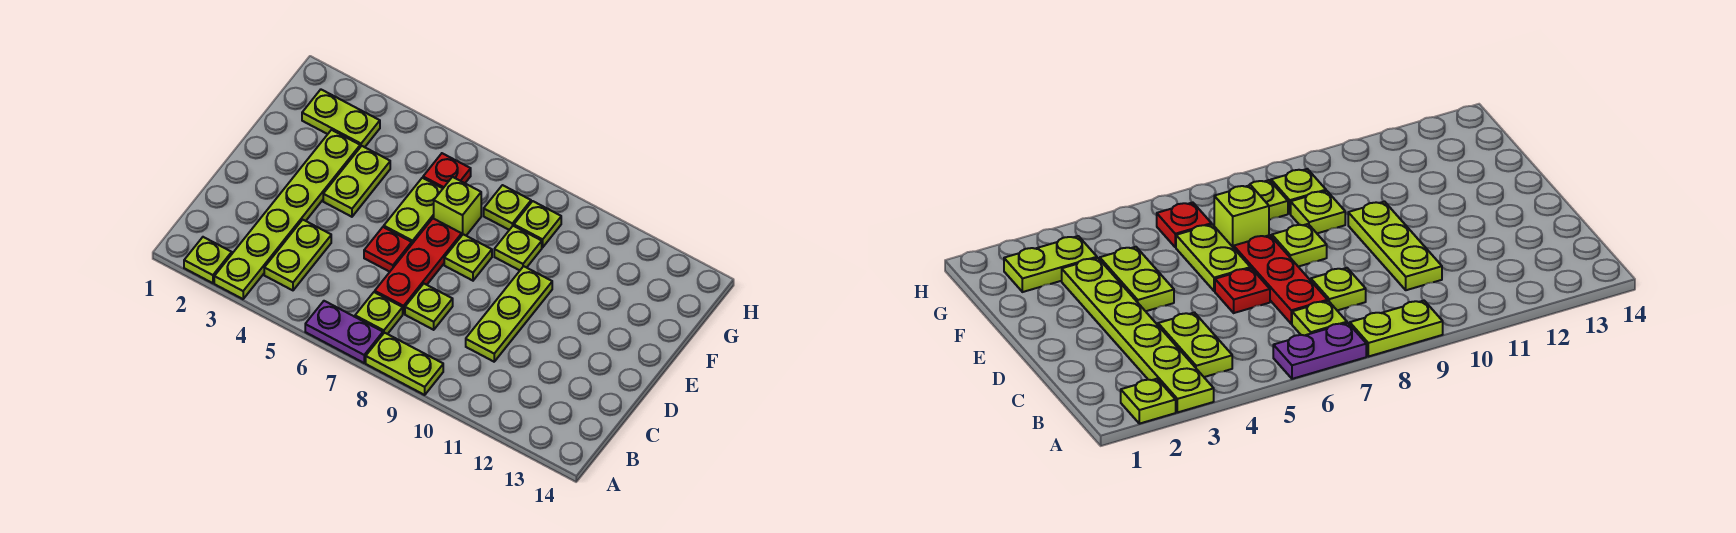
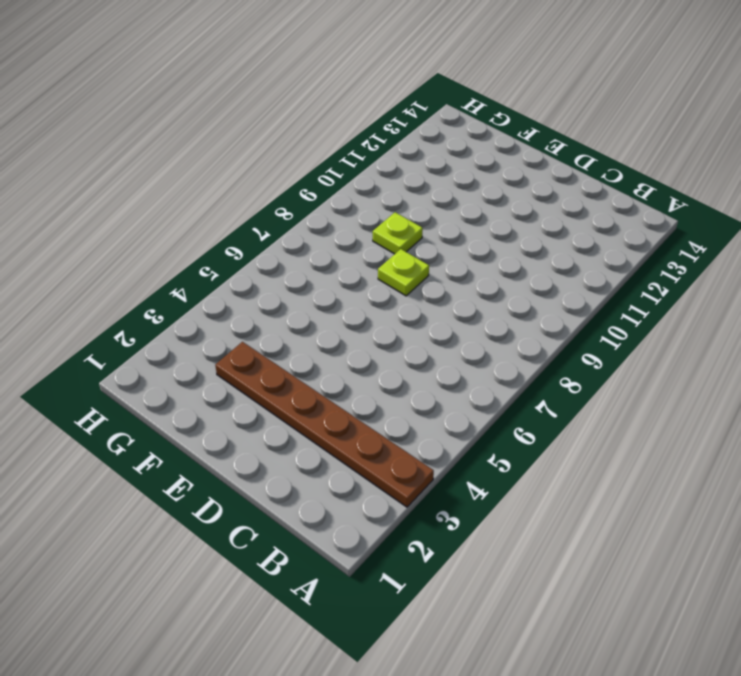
brown 1x6 plate [215,342,434,507] -> lime 1x6 plate [214,130,360,299]
none -> lime 1x1 plate [184,237,232,283]
none -> purple 1x2 plate [305,301,383,363]
none -> lime 1x2 plate [366,333,443,395]

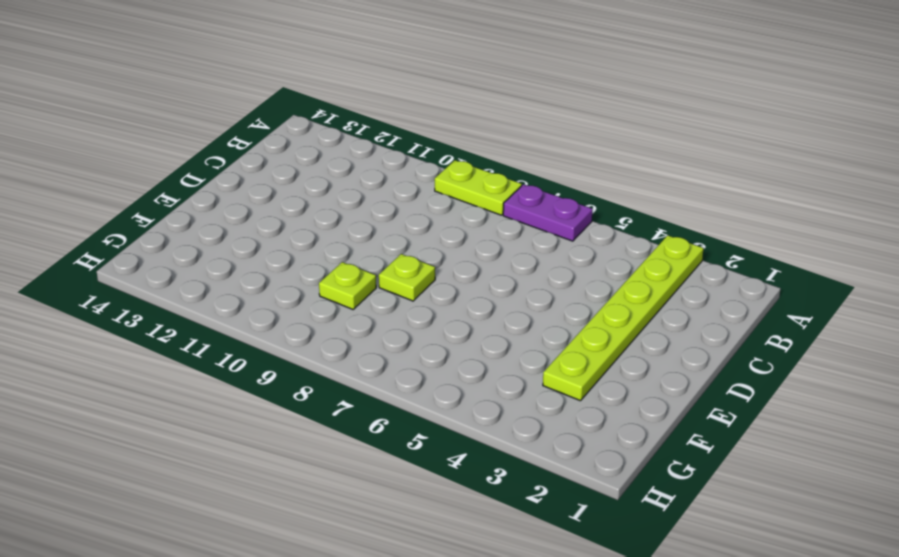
none -> lime 1x1 plate [184,237,232,283]
none -> lime 1x2 plate [264,220,331,290]
none -> lime 1x1 plate [355,292,403,334]

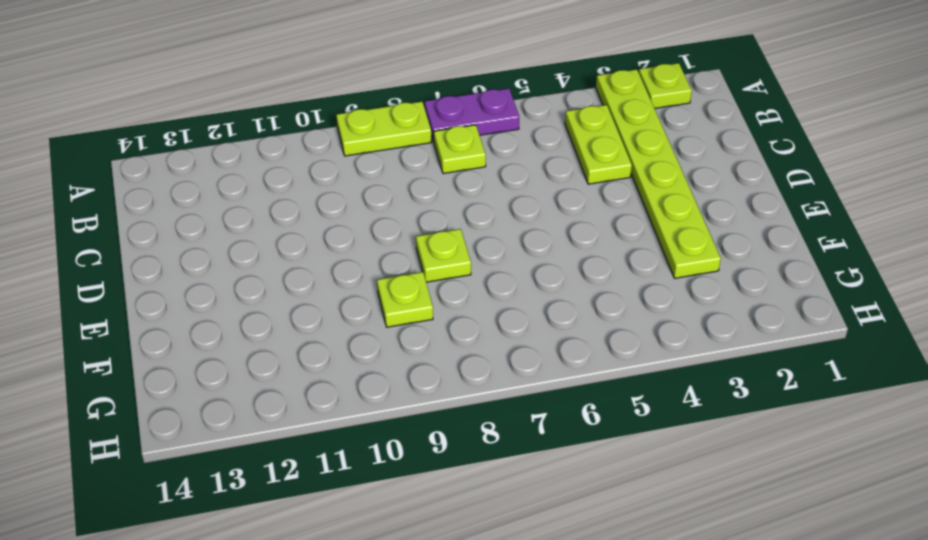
none -> red 1x3 plate [375,218,462,314]
none -> lime 1x1 plate [405,284,453,330]
none -> lime 1x3 plate [466,266,552,362]

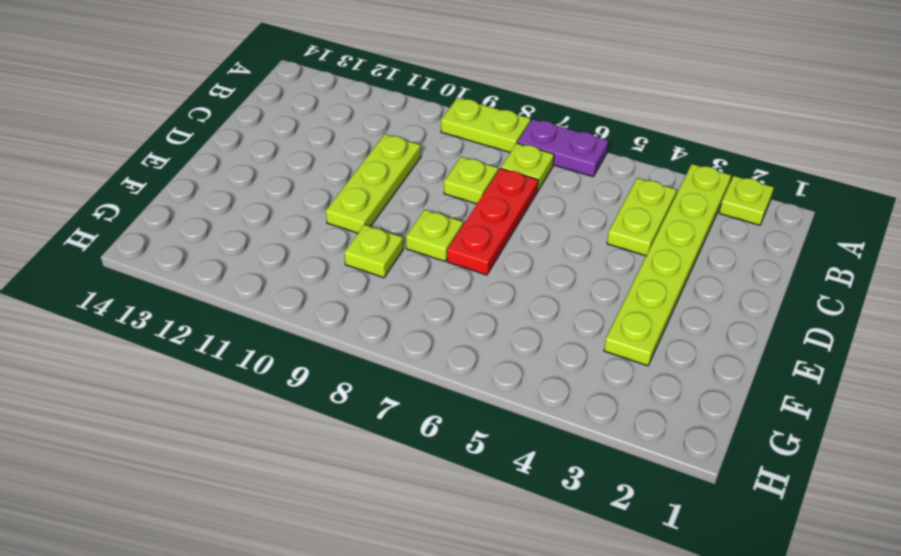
none -> red 1x1 plate [364,227,412,272]
none -> lime 1x2 plate [323,146,390,217]
none -> lime 1x2 plate [384,178,443,244]

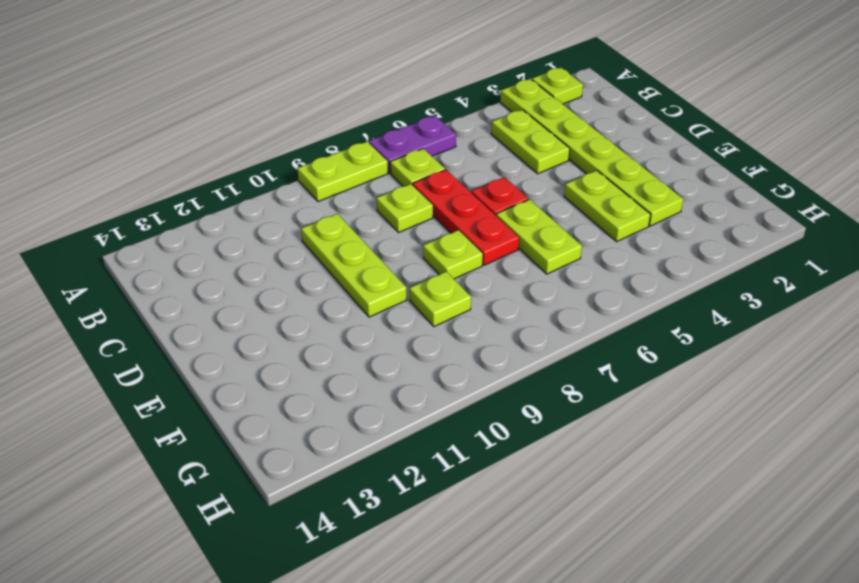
none -> lime 1x1 brick [434,177,481,235]
none -> lime 1x2 plate [302,90,380,147]
none -> red 1x1 plate [423,153,471,188]

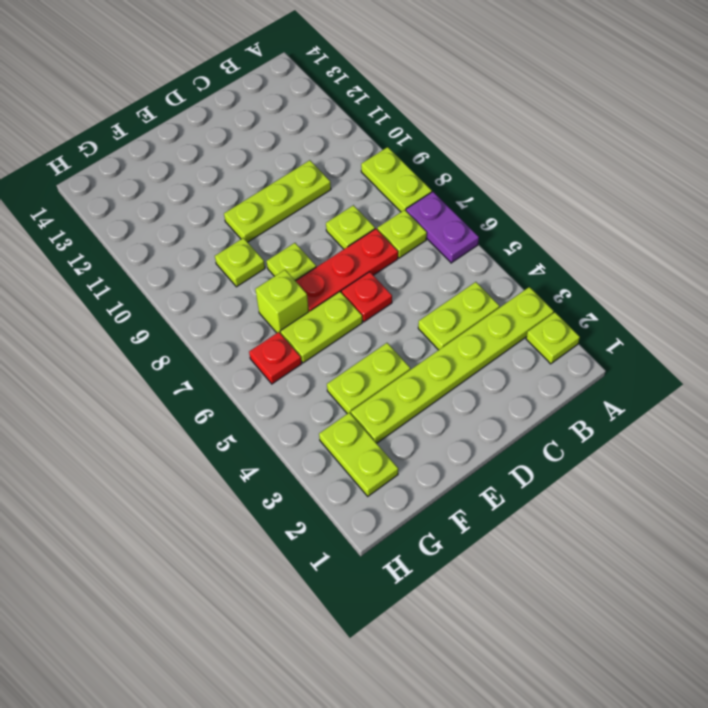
none -> lime 1x1 plate [484,185,531,230]
none -> lime 1x1 plate [514,201,561,247]

